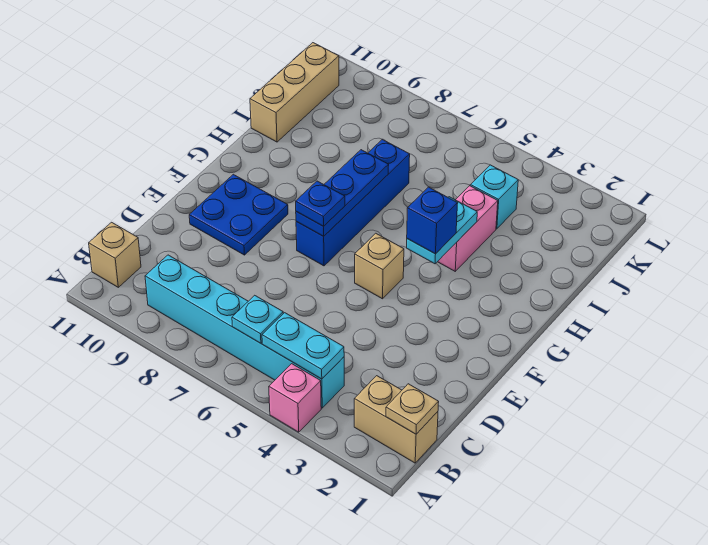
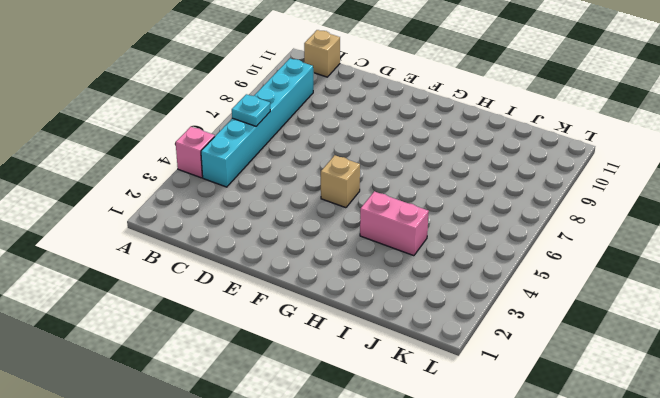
none -> tan 1x2 brick [354,376,438,463]
none -> blue 2x2 plate [189,174,288,255]
none -> blue 1x4 brick [296,139,410,266]

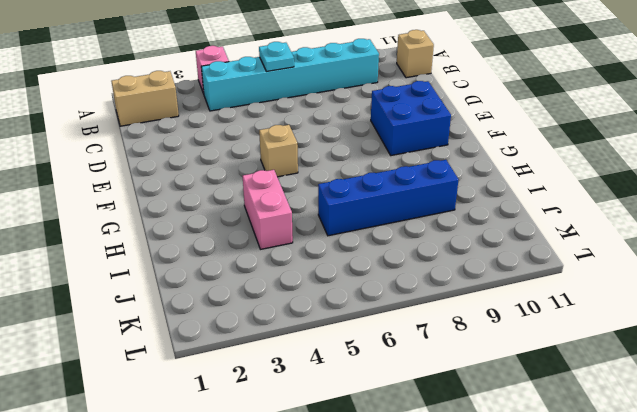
blue 2x2 brick [371,81,451,156] -> blue 2x2 plate [189,174,288,255]
blue 1x4 brick [318,160,459,236] -> blue 1x4 brick turned to [296,139,410,266]
none -> tan 1x3 brick [250,43,339,142]
none -> cyan 1x1 brick [470,165,518,229]
none -> tan 1x1 plate [386,384,439,434]

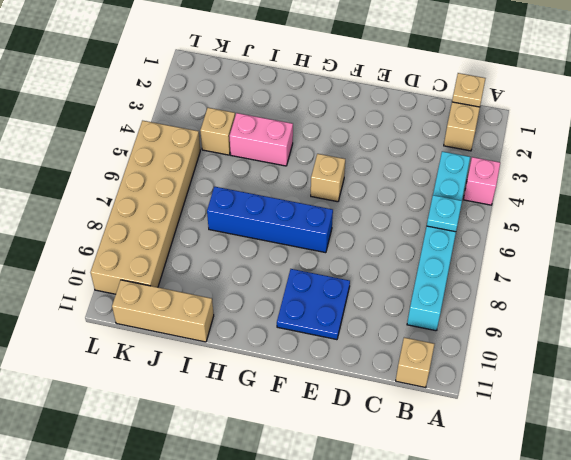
tan 1x1 brick [200,108,235,155] -> cyan 1x1 brick [470,165,518,229]
tan 2x6 brick [91,121,200,294] -> none
none -> cyan 1x2 plate [262,313,344,379]
none -> blue 1x3 plate [296,150,389,236]
none -> cyan 1x2 plate [407,197,477,264]

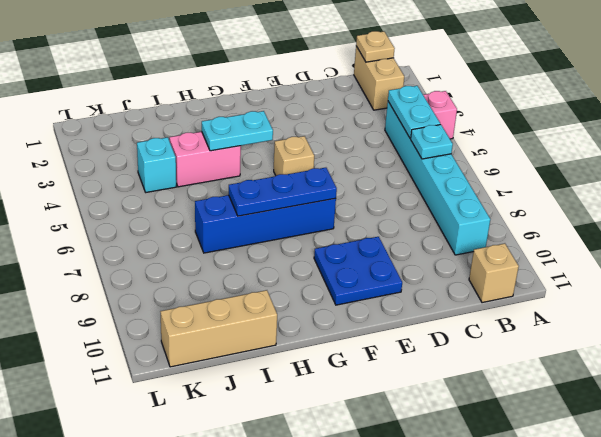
none -> blue 1x1 plate [296,181,345,226]
none -> blue 1x1 brick [407,187,458,254]

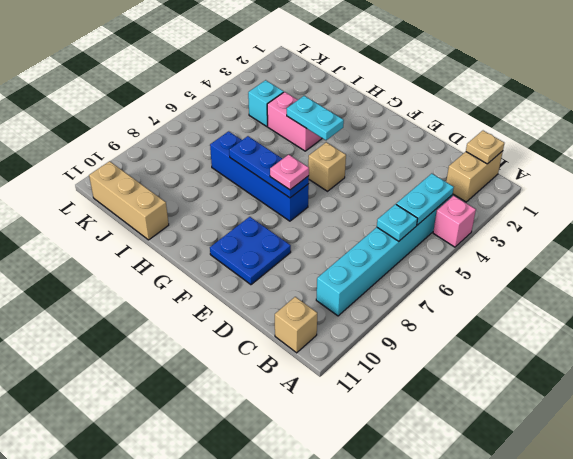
pink 1x1 plate [270,155,309,190] -> blue 1x1 plate [296,181,345,226]
none -> blue 1x1 brick [407,187,458,254]

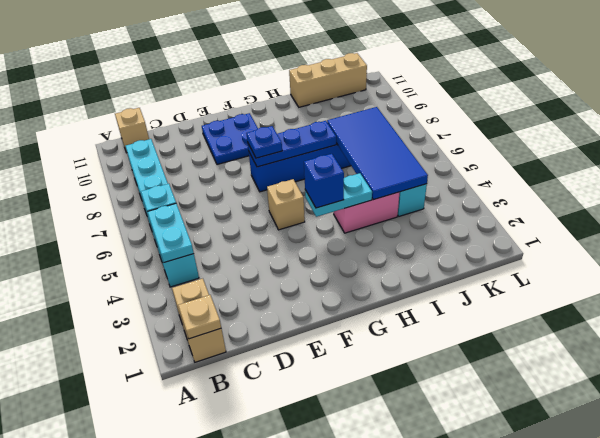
blue 2x4 tile [327,107,428,200] -> none
none -> pink 1x1 brick [269,364,321,432]

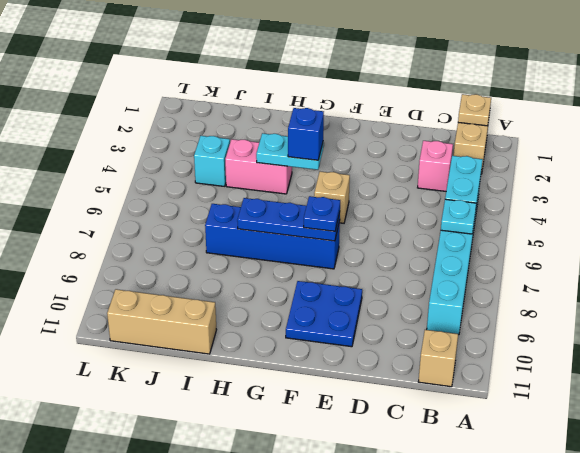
pink 1x1 brick [418,141,453,191] -> pink 1x1 brick moved to [269,364,321,432]

